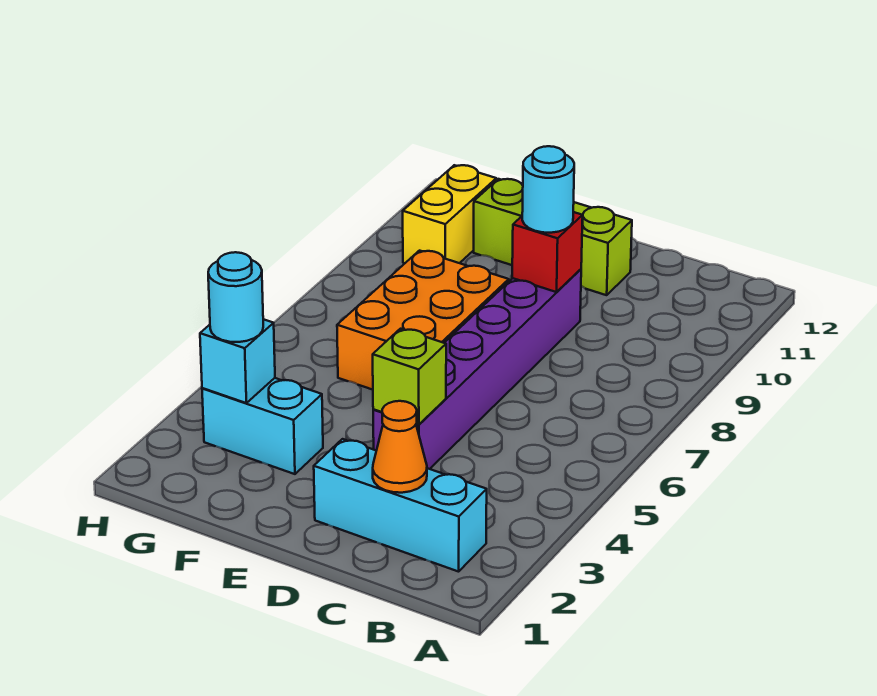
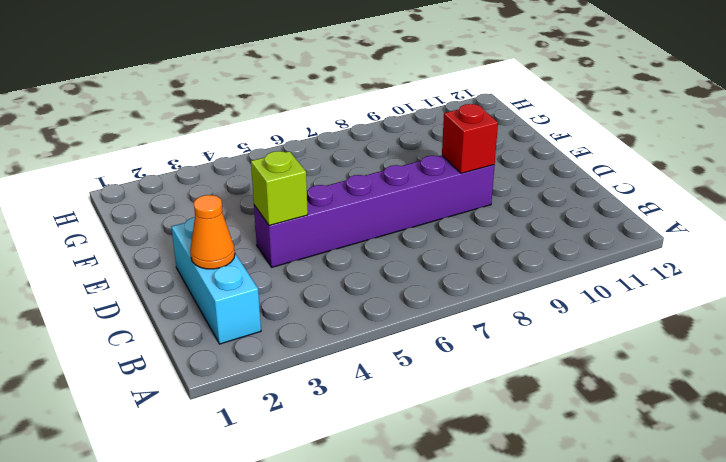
none -> lime 1x3 brick [474,179,632,295]
none -> orange 2x3 brick [337,251,509,390]
none -> cyan 1x2 brick [202,378,323,474]

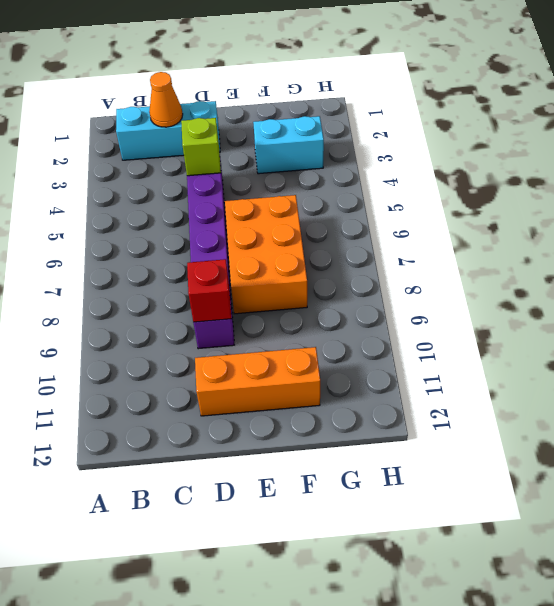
orange 1x3 brick [195,347,320,416] -> lime 1x3 brick [474,179,632,295]
none -> yellow 1x2 brick [403,165,496,263]
none -> cyan 1x1 brick [200,319,275,403]
none -> cyan 1x1 round brick [522,146,574,233]

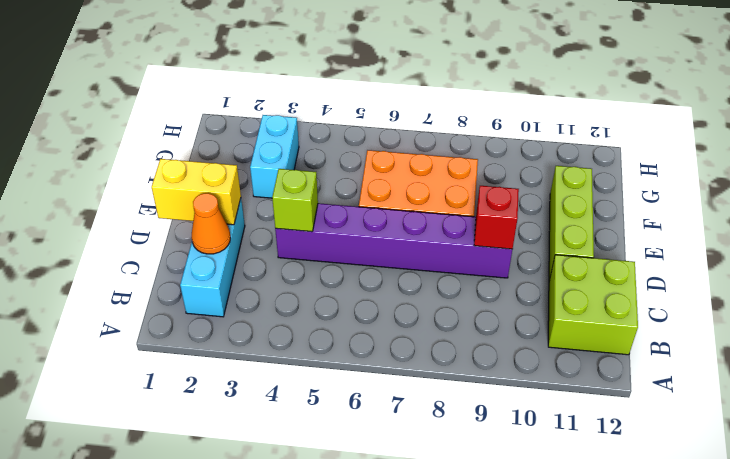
lime 2x2 brick [548,255,638,355] -> none
yellow 1x2 brick [151,159,241,225] -> yellow 1x2 brick moved to [403,165,496,263]
none -> cyan 1x1 brick [200,319,275,403]
none -> cyan 1x1 round brick [522,146,574,233]
none -> cyan 1x1 round brick [208,252,263,342]

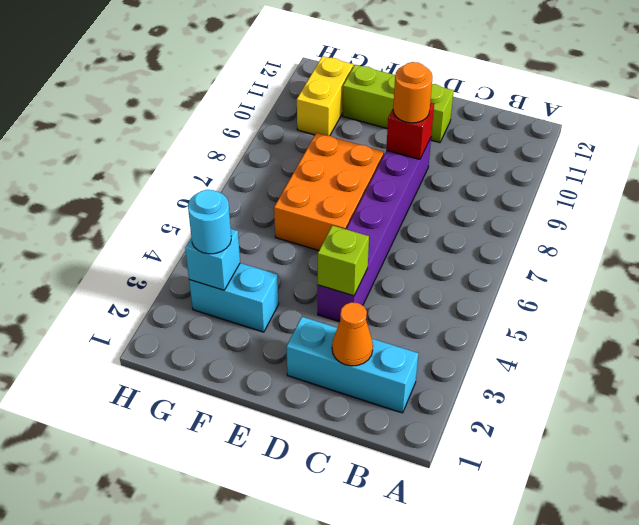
orange 1x1 round brick [393,62,433,123] -> cyan 1x1 round brick [522,146,574,233]

